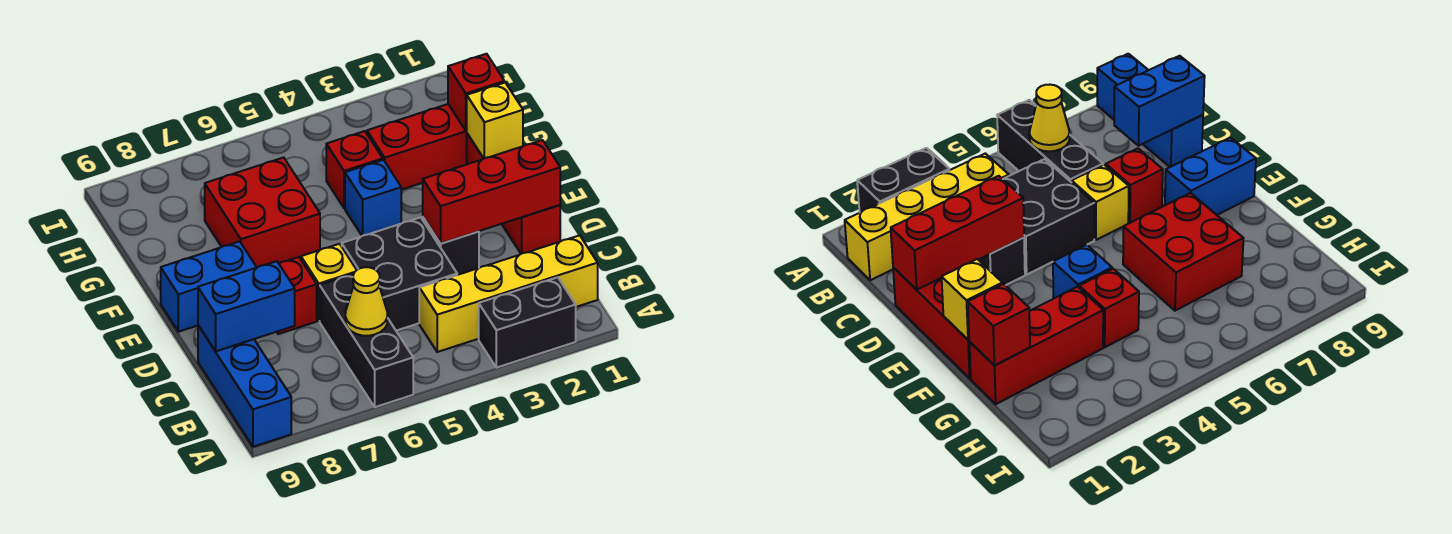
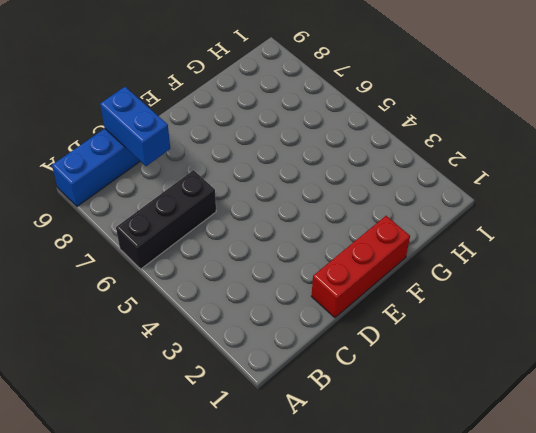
none -> black 1x2 brick [479,277,576,368]
none -> yellow 1x4 brick [419,235,598,352]
none -> black 2x2 brick [342,217,457,331]

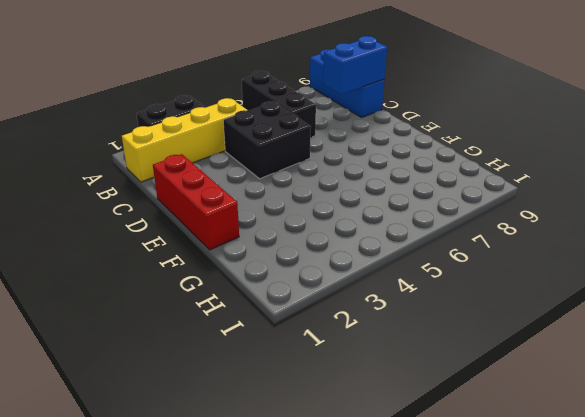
none -> black 1x1 brick [423,218,479,275]
none -> yellow 1x1 brick [301,244,356,321]
none -> red 1x1 brick [277,257,317,334]

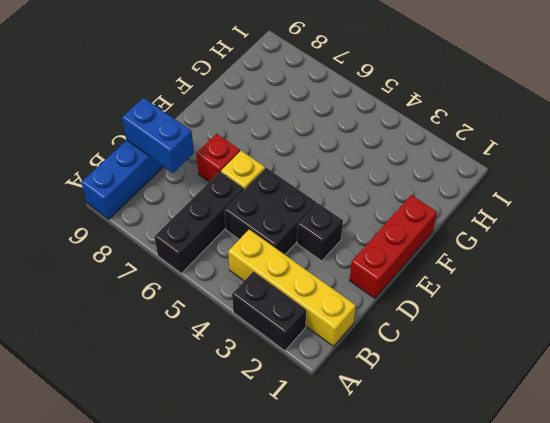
none -> blue 1x2 brick [161,241,257,332]
none -> blue 1x1 brick [345,160,401,236]
none -> red 2x2 brick [205,157,320,267]

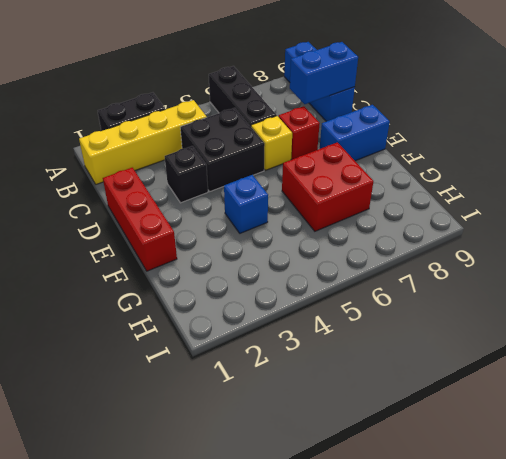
none -> red 1x3 brick [367,104,467,190]
none -> red 1x1 brick [326,131,383,208]
none -> yellow 1x1 cone [345,267,388,336]

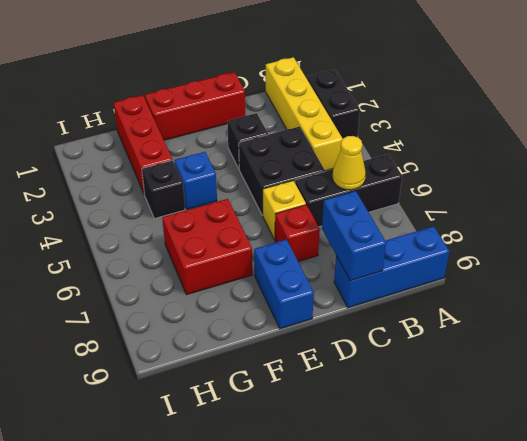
black 1x1 brick [142,160,185,218] -> red 1x1 brick [326,131,383,208]
none -> red 1x3 brick [423,140,560,243]
none -> yellow 1x1 brick [467,83,523,158]
none -> red 1x1 brick [448,54,504,131]

